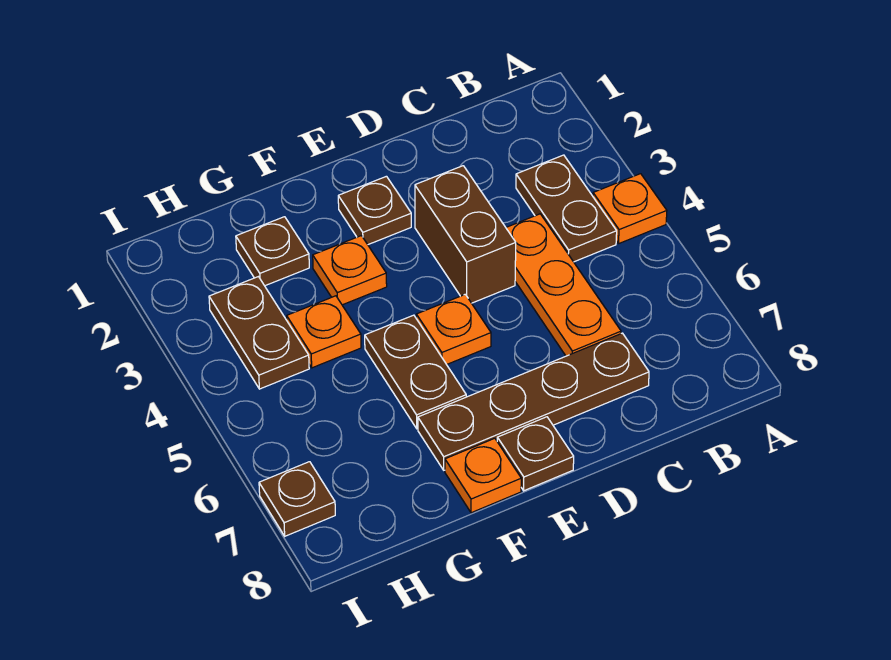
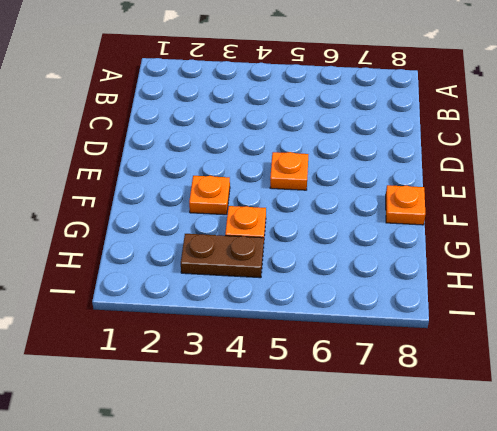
none -> orange 1x1 plate [593,174,667,243]
none -> brown 1x2 plate [516,155,617,262]
none -> orange 1x3 plate [506,214,621,356]

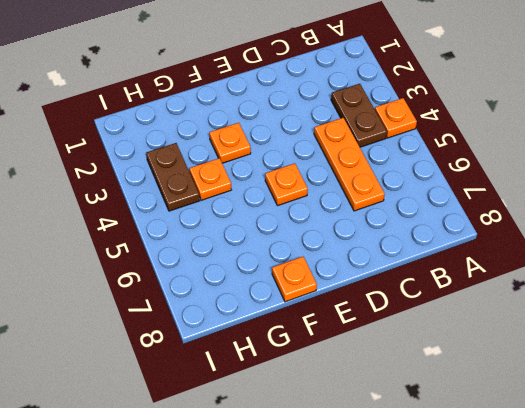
none -> brown 1x4 plate [418,333,649,470]
none -> brown 1x2 brick [415,166,516,303]
none -> brown 1x1 plate [338,176,411,244]

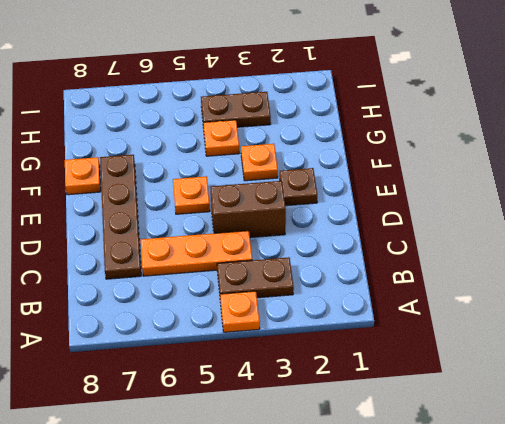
none -> brown 1x1 plate [497,417,574,491]
none -> brown 1x2 plate [365,315,466,429]
none -> brown 1x1 plate [236,217,309,286]

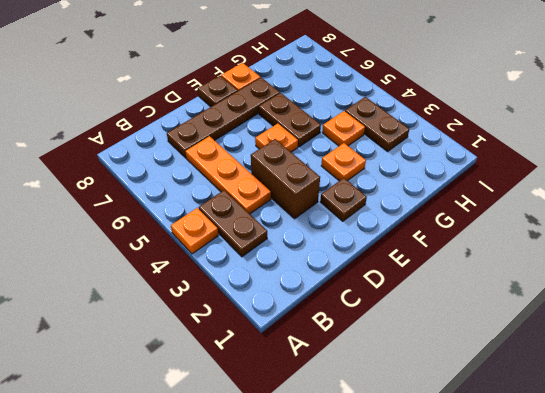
none -> brown 1x1 plate [236,217,309,286]
none -> brown 1x1 plate [259,462,335,536]

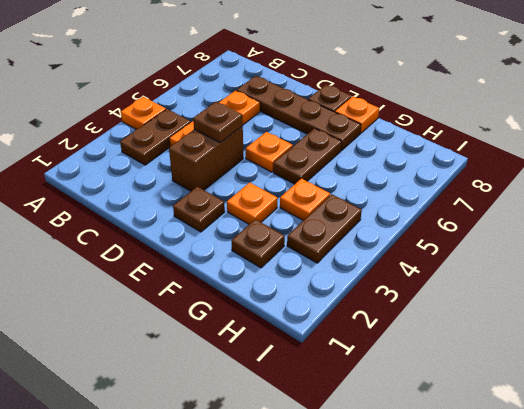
brown 1x1 plate [193,102,243,143] -> brown 1x1 plate moved to [259,462,335,536]

